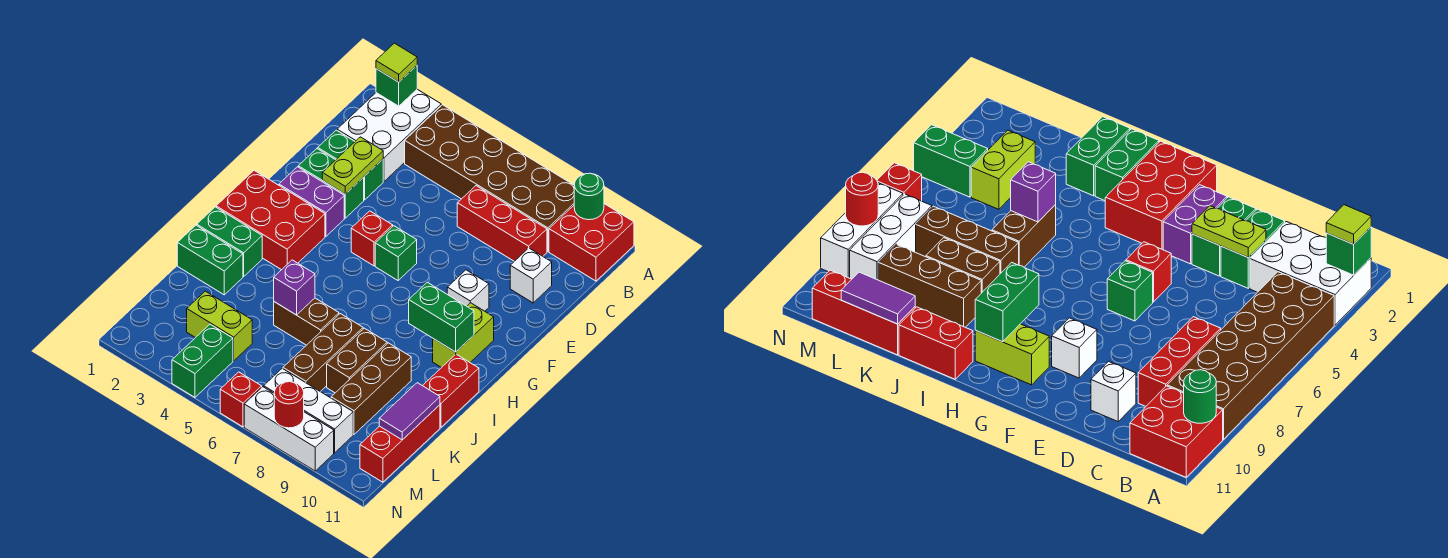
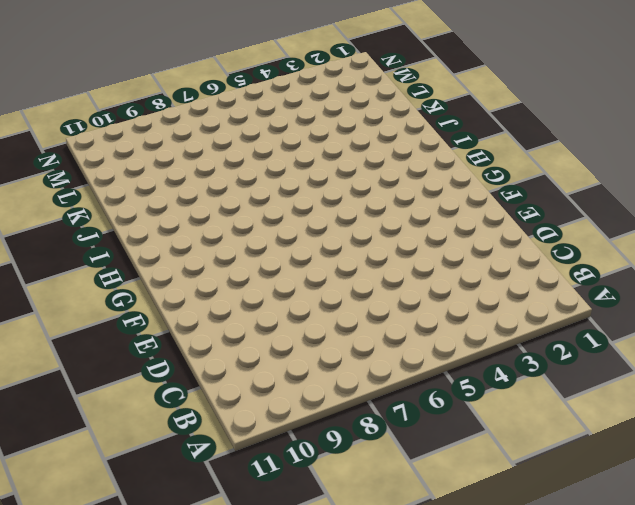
none -> white 2x3 brick [337,89,441,181]
none -> brown 2x6 brick [405,105,574,252]
none -> red 2x2 brick [549,204,634,281]
none -> red 1x3 brick [457,186,547,261]

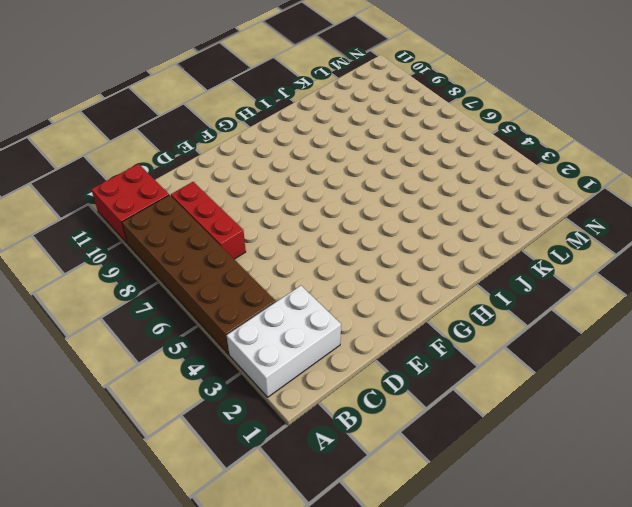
none -> green 1x2 brick [318,130,383,200]
none -> white 1x1 brick [510,248,552,303]
none -> green 1x2 brick [298,149,364,218]
none -> purple 1x2 brick [279,167,344,236]

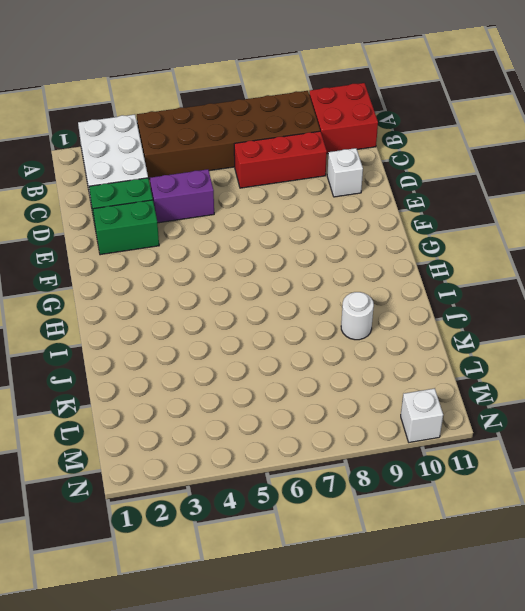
purple 1x2 brick [150,169,214,223] -> purple 1x2 brick moved to [279,167,344,236]
white 1x1 round brick [341,292,374,340] -> brown 1x3 brick [331,343,411,434]
white 1x1 brick [401,388,443,442] -> white 1x1 brick moved to [447,270,489,311]
none -> red 1x1 brick [351,211,393,266]
none -> green 1x1 brick [375,226,417,280]
none -> red 2x3 brick [216,171,325,270]
none -> lime 1x2 brick [433,303,494,368]

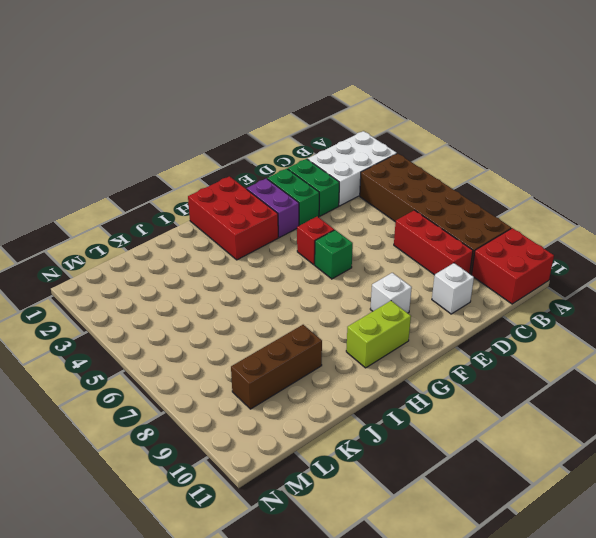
none -> green 1x2 brick [197,207,262,276]
none -> red 1x2 brick [423,354,479,427]
none -> green 1x2 brick [177,225,243,295]
none -> brown 1x2 brick [274,298,339,345]

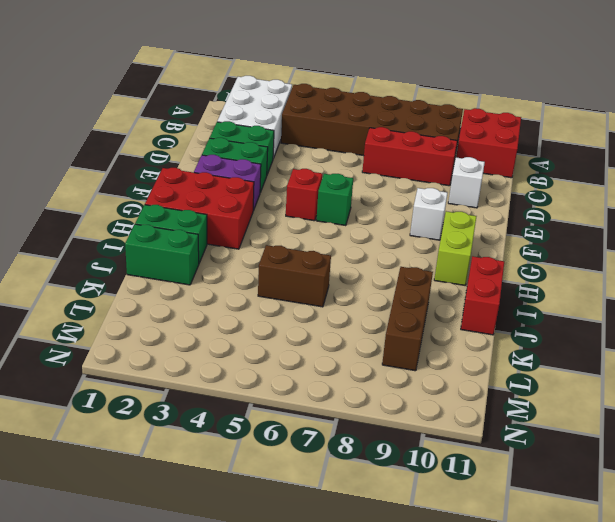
none -> brown 1x3 brick [283,314,363,392]
none -> brown 1x2 brick [327,328,387,393]
none -> red 1x3 brick [360,405,440,482]
none -> lime 1x2 brick [187,291,252,361]

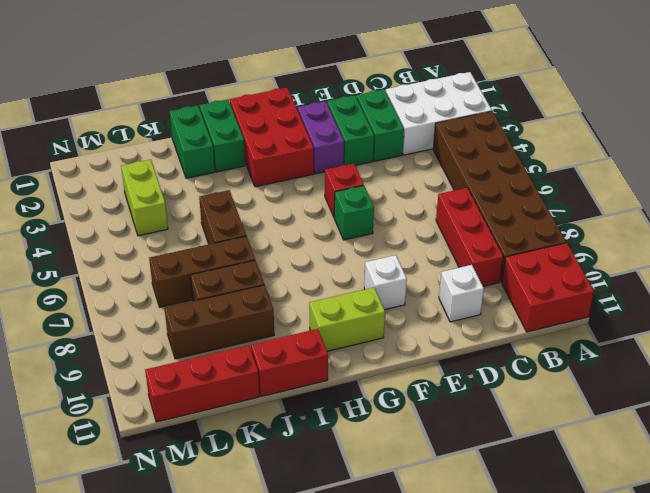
none -> green 1x2 brick [172,324,233,397]
none -> white 1x3 brick [264,368,353,453]
none -> red 1x1 brick [220,372,262,427]
none -> white 1x3 brick [244,387,334,471]

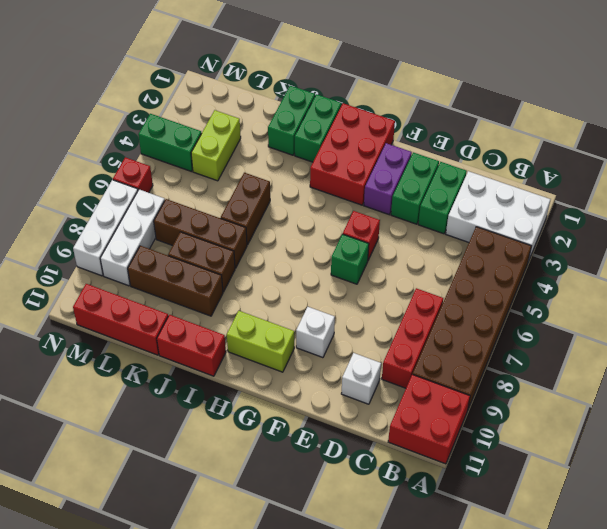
none -> green 1x1 brick [376,66,417,106]
none -> green 1x1 round brick [574,173,604,220]
none -> lime 1x2 plate [322,137,383,194]
none -> green 1x2 brick [409,282,474,352]

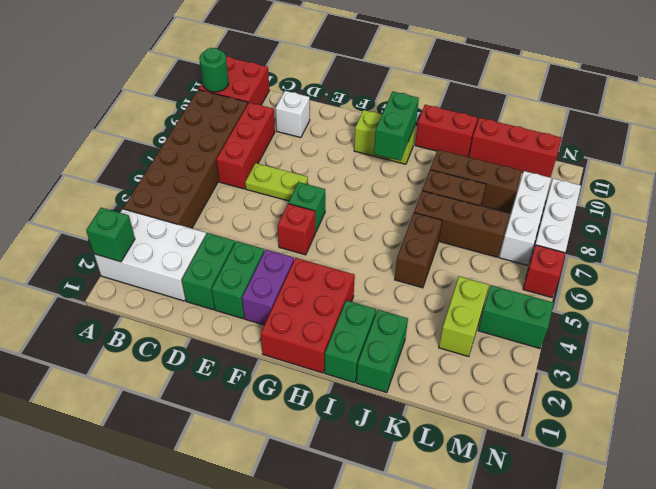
lime 1x2 plate [245,163,308,201] -> lime 1x2 plate moved to [322,137,383,194]
none -> white 1x1 brick [447,270,489,311]
none -> purple 1x1 brick [274,260,315,315]
none -> purple 1x2 tile [379,383,440,440]
none -> red 1x1 round brick [274,382,304,428]

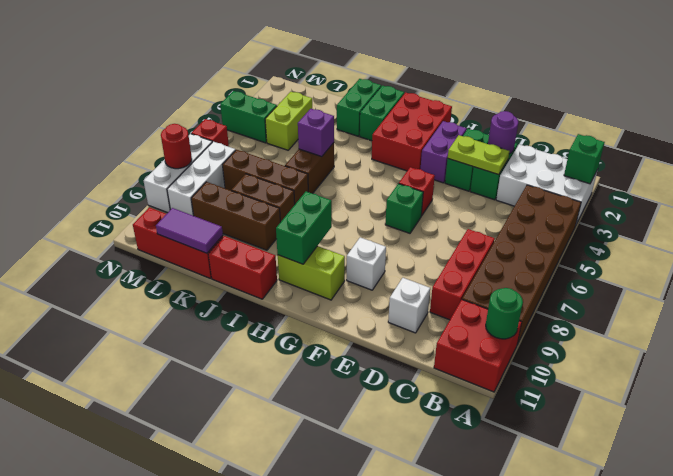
purple 1x1 round brick [488,111,518,154] -> none
none -> lime 1x1 tile [376,43,417,82]

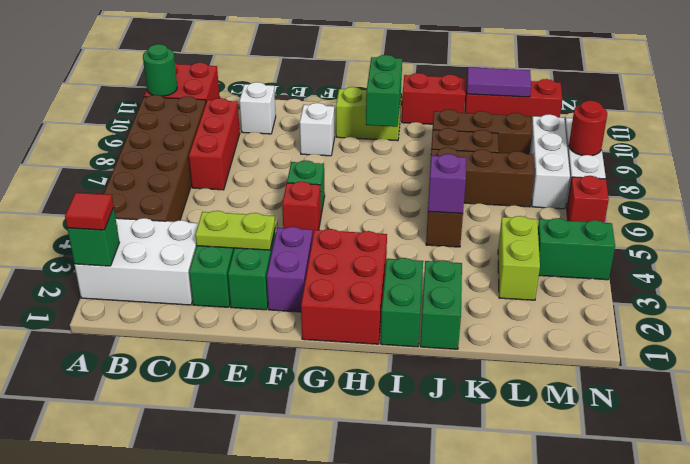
red 1x1 tile [65,193,114,230] -> lime 1x1 tile [376,43,417,82]

